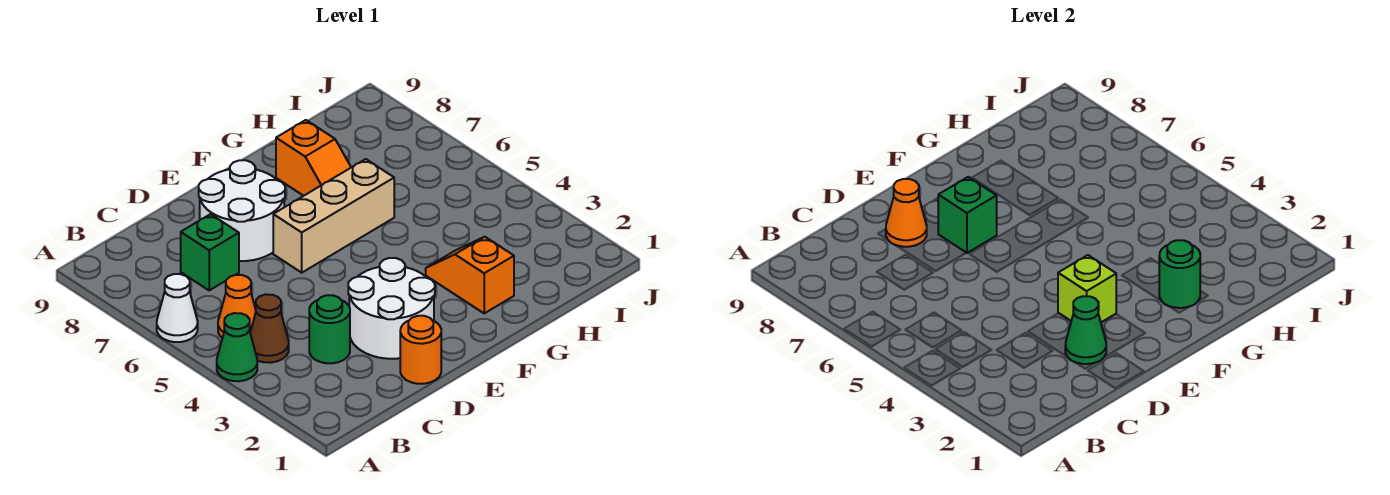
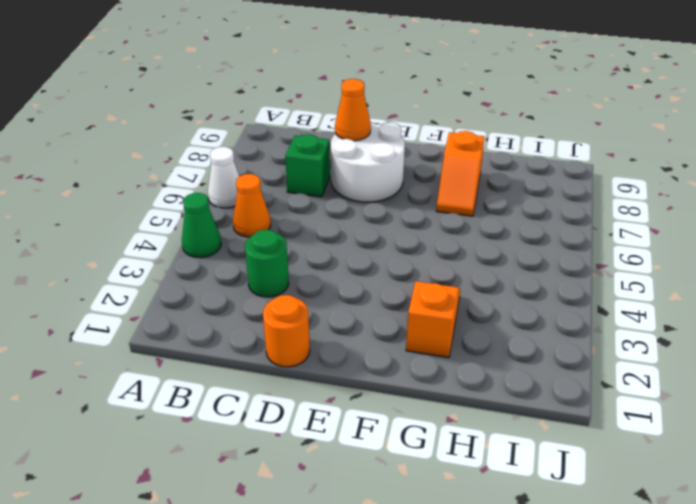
none -> brown 1x1 cone [250,294,289,363]
none -> white 2x2 round brick [348,258,435,359]
none -> tan 1x3 brick [273,159,394,273]

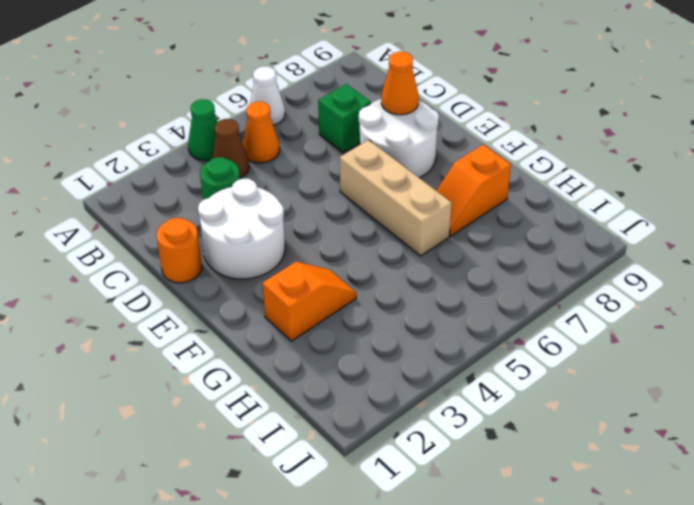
none -> green 1x1 cone [1065,296,1106,364]
none -> lime 1x1 brick [1058,255,1116,322]
none -> green 1x1 brick [938,177,997,253]

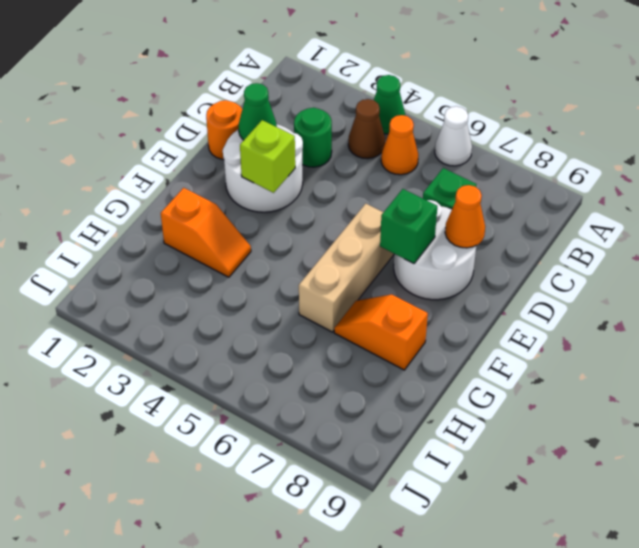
none -> green 1x1 round brick [1159,240,1200,308]

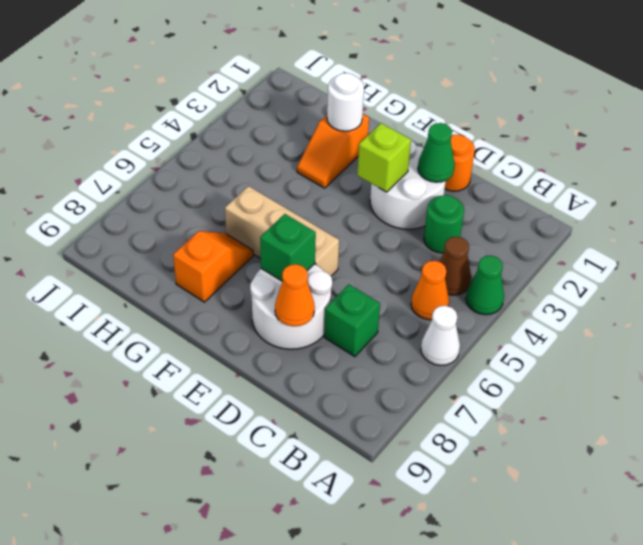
white 1x1 round brick [327,73,364,131] -> green 1x1 round brick [1159,240,1200,308]

